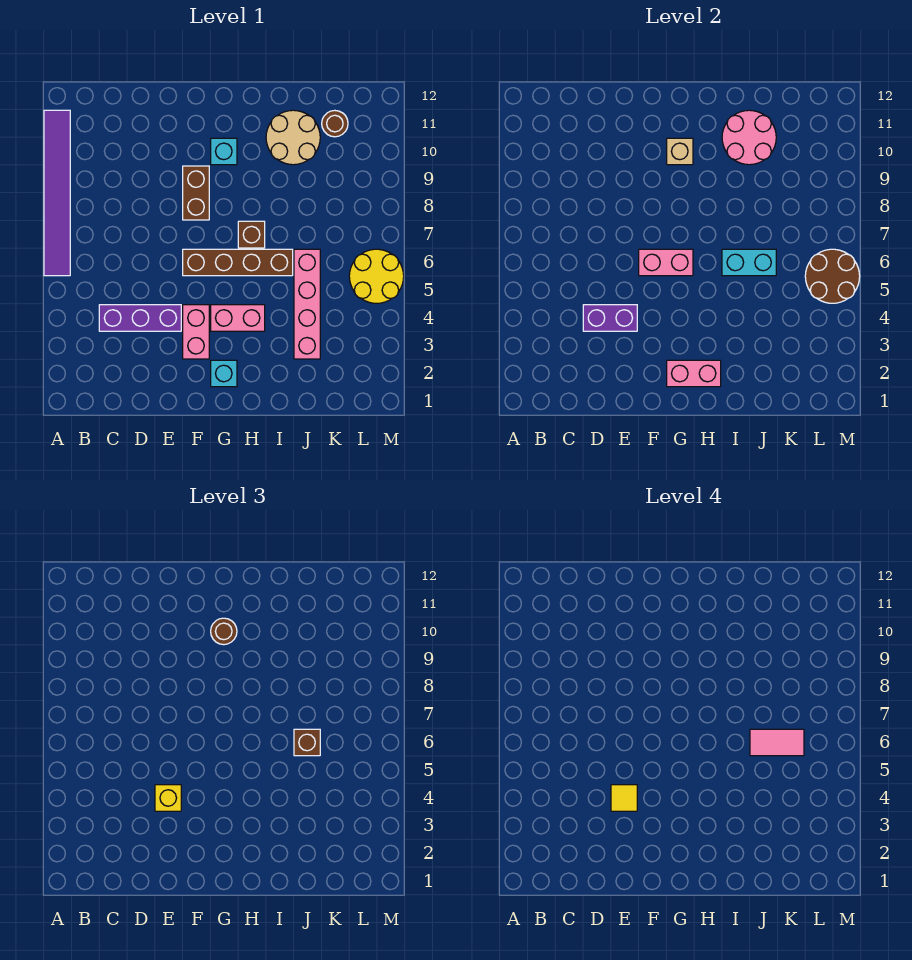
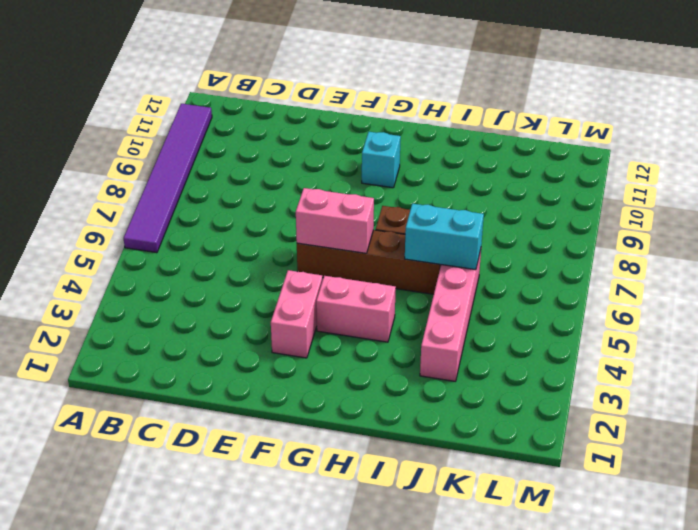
none -> purple 1x3 brick [99,305,181,331]
none -> brown 1x2 brick [183,166,209,220]
none -> cyan 1x1 brick [211,360,237,387]

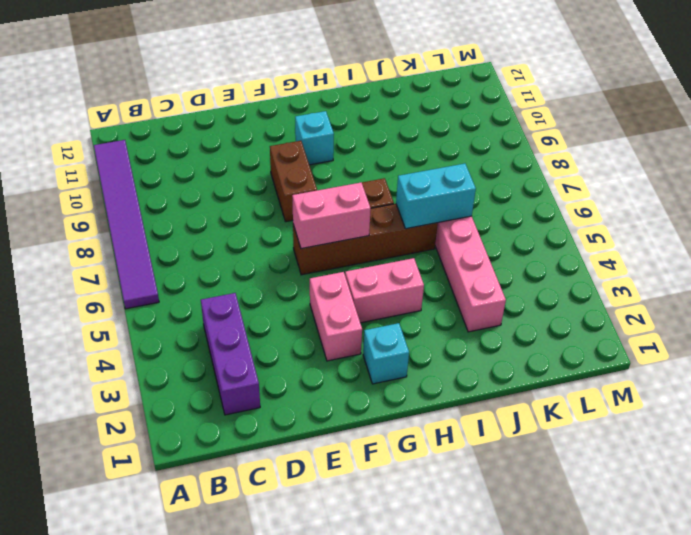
purple 1x3 brick [201,293,260,415] -> purple 1x3 brick turned to [99,305,181,331]
none -> tan 2x2 round brick [266,110,320,165]
none -> brown 1x1 round brick [322,110,348,137]
none -> yellow 2x2 round brick [349,249,404,303]

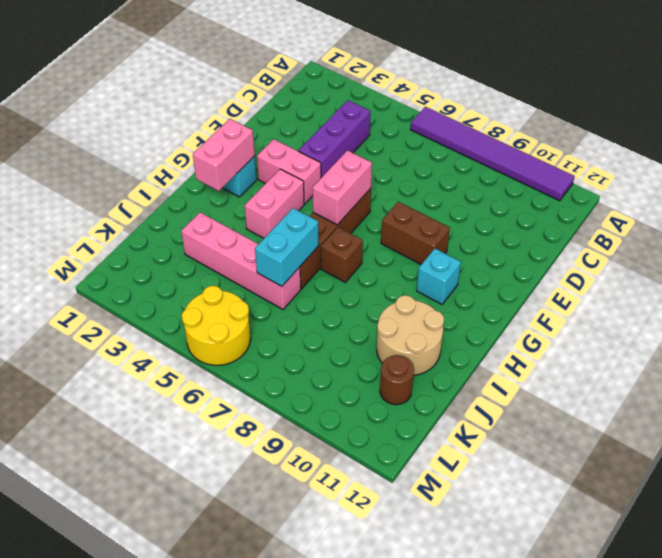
none -> purple 1x2 brick [583,305,637,331]
none -> tan 1x1 brick [667,138,693,165]
none -> pink 2x2 round brick [722,110,776,165]

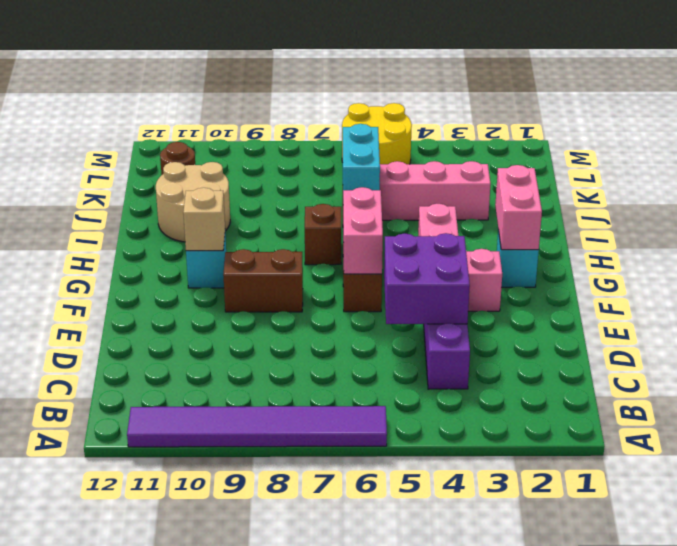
purple 2x2 brick [384,233,470,324] -> purple 1x2 brick [583,305,637,331]
none -> pink 2x2 round brick [722,110,776,165]
none -> brown 2x2 round brick [805,249,860,303]
none -> yellow 1x1 brick [155,785,181,811]

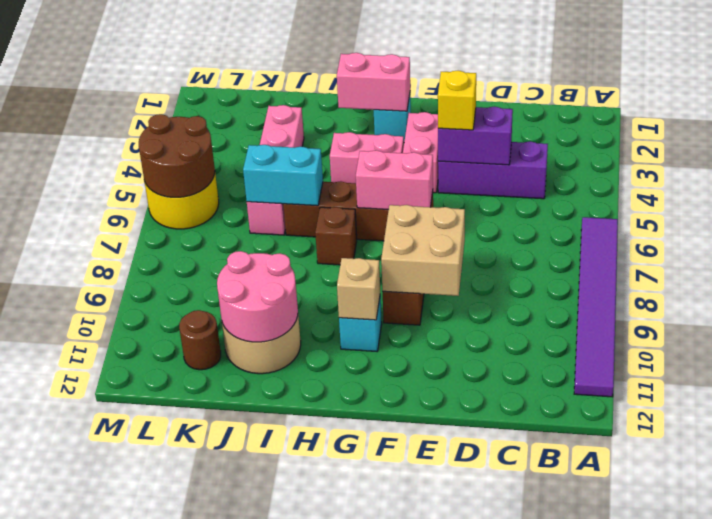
tan 2x2 brick [381,205,465,296] -> none
none -> brown 1x1 round brick [211,618,237,645]
none -> brown 1x1 brick [294,729,320,756]
none -> yellow 1x1 tile [611,785,637,811]

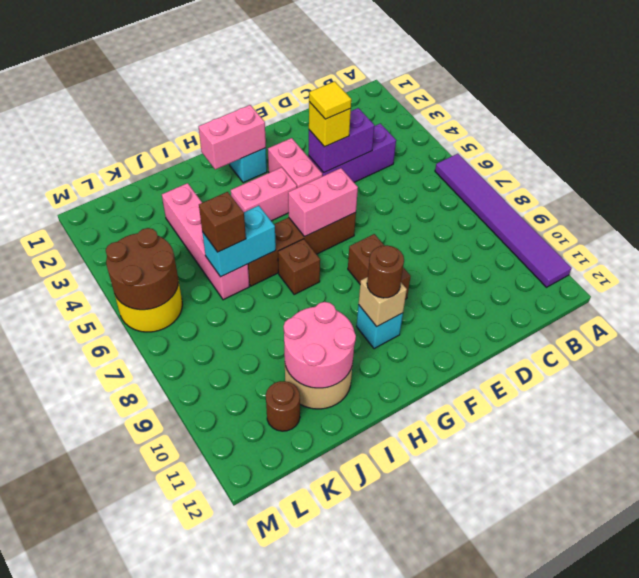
none -> pink 1x2 tile [750,729,804,756]

